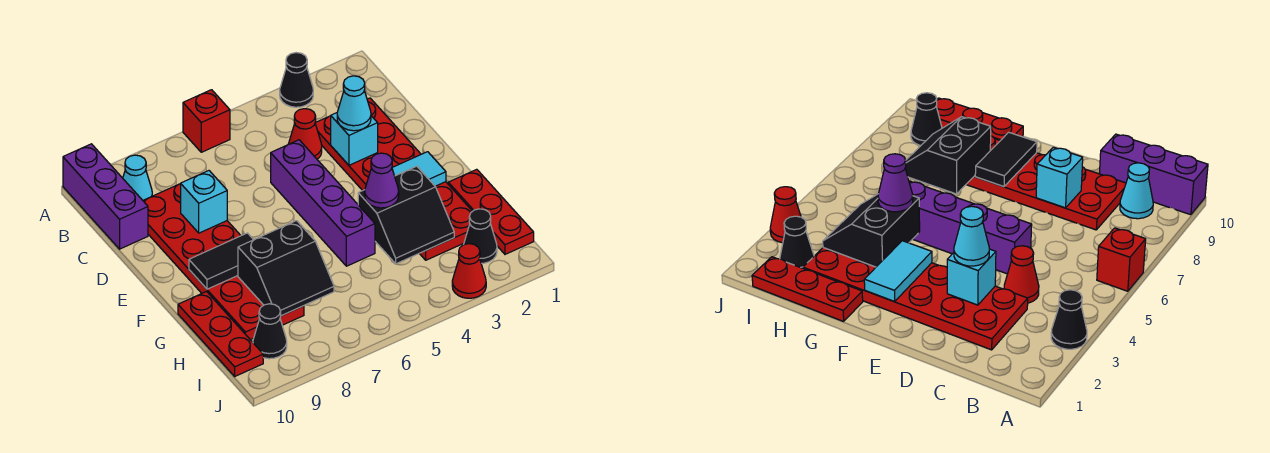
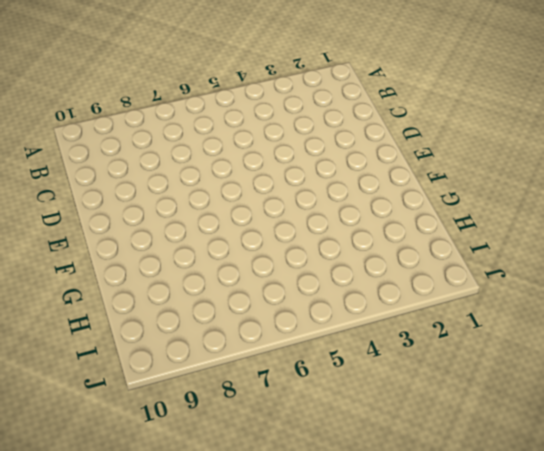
none -> black 1x1 cone [280,53,313,107]
none -> red 1x1 brick [183,90,230,152]
none -> purple 1x3 brick [63,144,148,249]

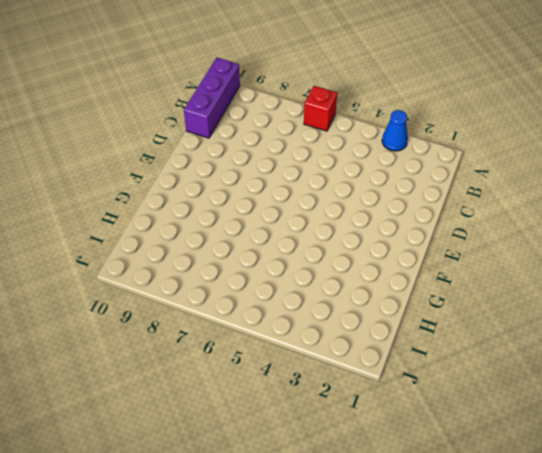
blue 1x1 cone [382,110,408,151] -> black 1x1 cone [280,53,313,107]
none -> cyan 1x1 cone [123,155,152,200]
none -> red 2x6 plate [315,98,472,260]
none -> red 1x1 cone [289,109,322,159]

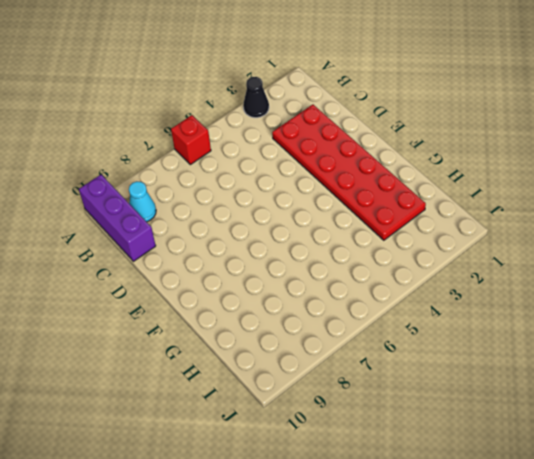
none -> red 1x1 cone [289,109,322,159]
none -> red 2x6 plate [143,184,304,340]
none -> purple 1x4 brick [271,140,375,266]

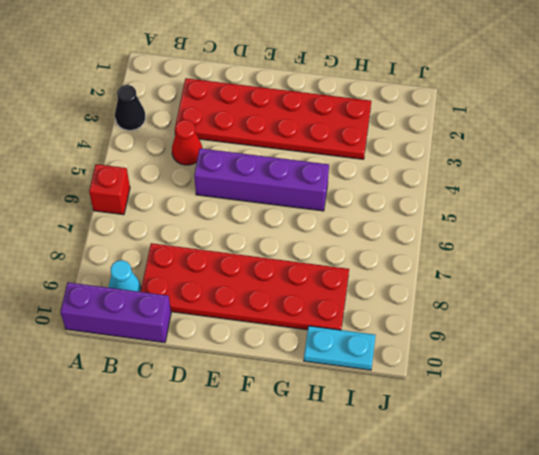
cyan 1x2 plate [304,326,376,370] -> red 1x3 plate [178,292,263,376]
none -> red 1x3 plate [448,169,534,254]
none -> black 1x1 cone [464,209,497,263]
none -> black 1x1 cone [253,304,287,359]

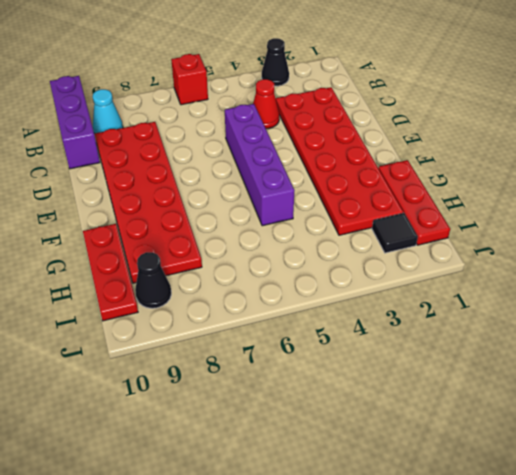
black 1x1 tile [372,213,418,253] -> black 1x1 cone [464,209,497,263]
none -> red 1x1 cone [452,244,486,298]
none -> cyan 1x1 brick [331,113,378,165]
none -> cyan 1x1 brick [181,171,227,233]

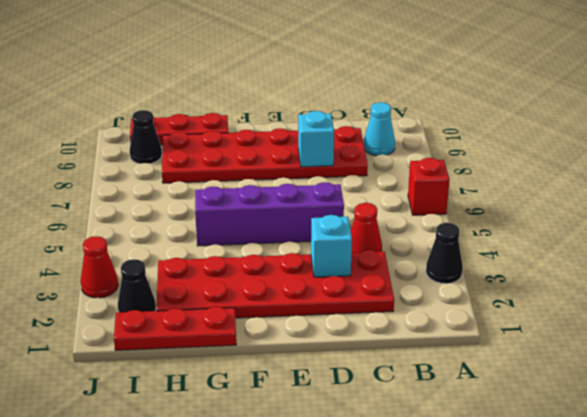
none -> purple 1x3 brick [63,144,148,249]
none -> cyan 1x2 tile [392,152,446,186]
none -> black 1x2 tile [189,233,253,289]

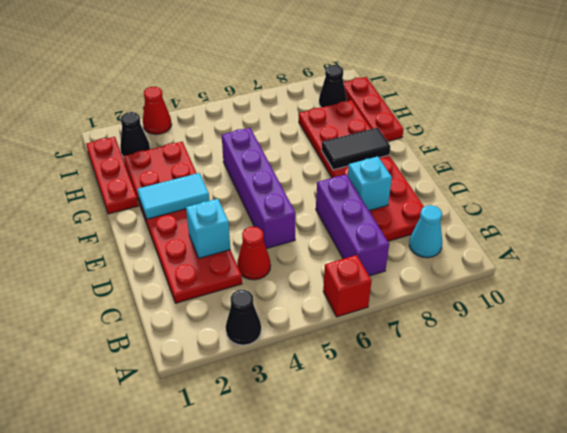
purple 1x3 brick [316,174,389,276] -> purple 1x3 brick moved to [63,144,148,249]
none -> black 2x2 slope [358,166,454,264]
none -> black 2x2 slope [238,221,334,316]
none -> cyan 1x1 cone [337,76,371,131]

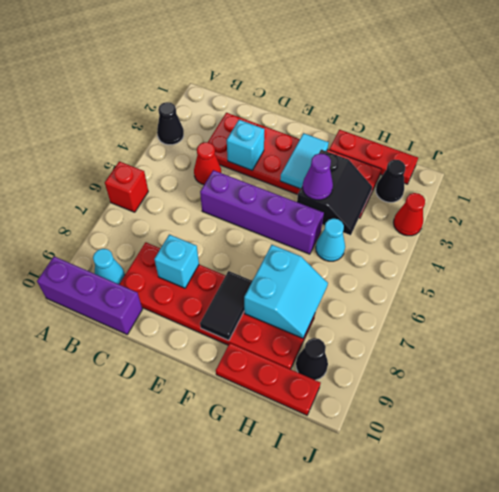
cyan 2x2 slope [244,245,328,338] -> black 2x2 slope [238,221,334,316]
cyan 1x1 cone [316,218,345,261] -> cyan 1x1 cone moved to [337,76,371,131]

